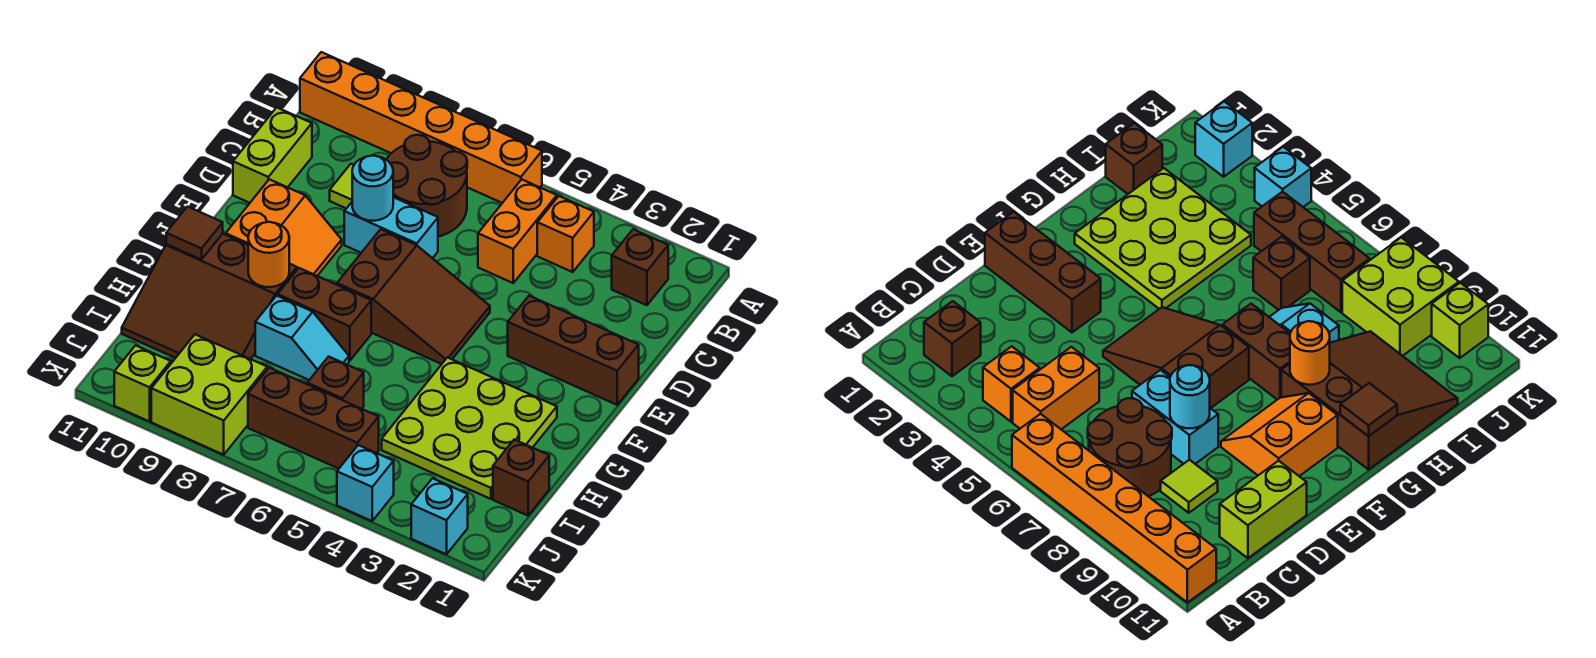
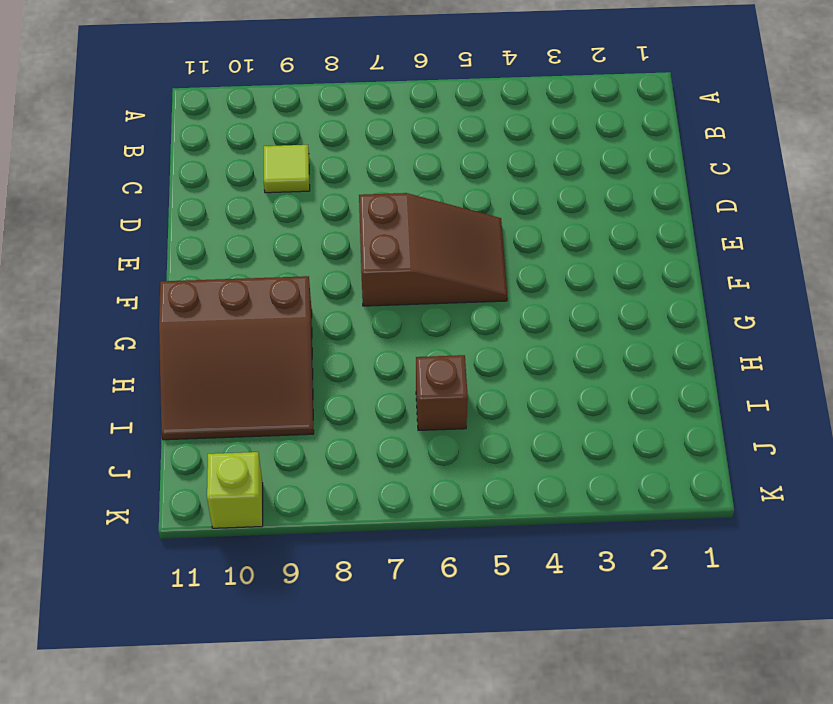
none -> orange 1x6 brick [300,52,542,203]
none -> brown 1x1 brick [612,229,668,305]
none -> orange 1x1 brick [537,196,594,272]

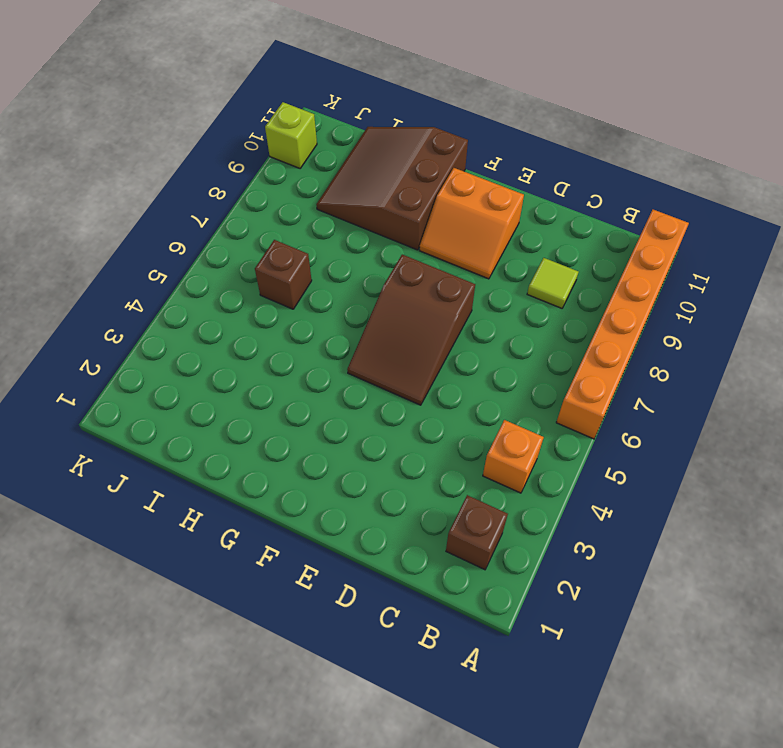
none -> orange 1x2 brick [478,179,557,283]
none -> brown 2x2 round brick [386,135,467,237]
none -> lime 1x2 brick [233,107,312,203]

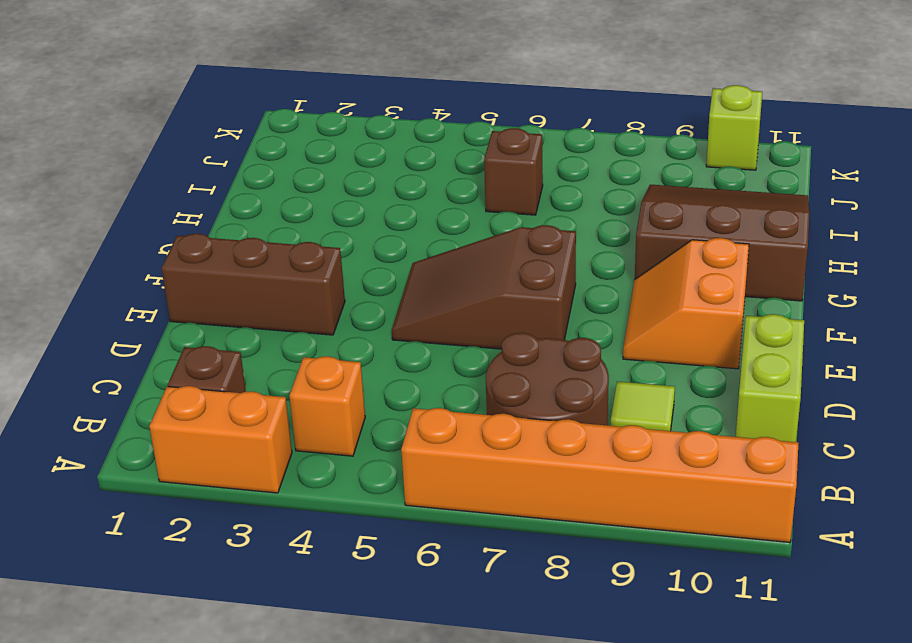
orange 1x2 brick [149,386,292,493] -> orange 1x2 brick turned to [478,179,557,283]
none -> cyan 1x2 brick [344,197,438,258]
none -> lime 3x3 plate [382,357,557,499]
none -> brown 1x2 brick [278,268,371,361]

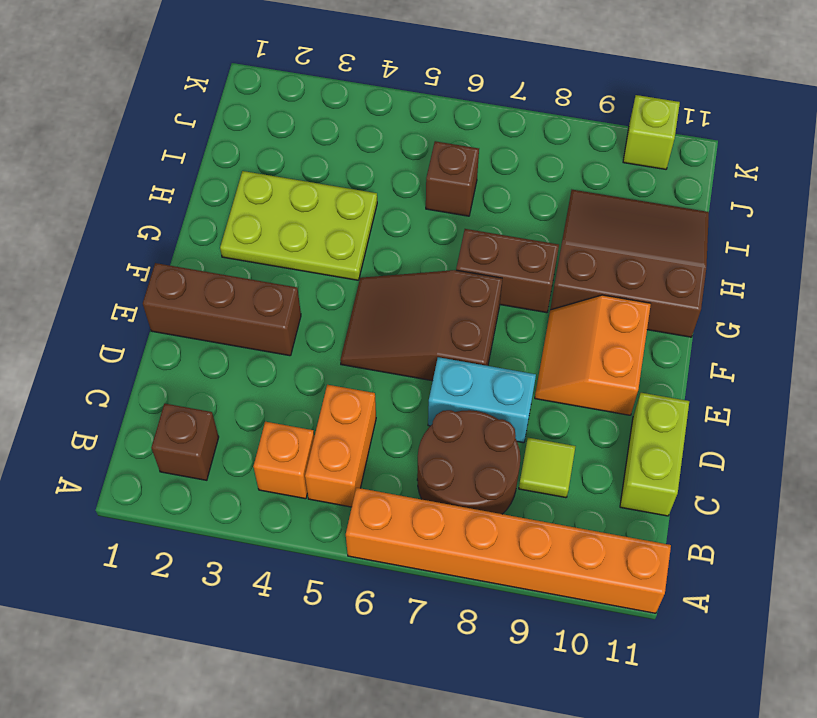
lime 2x3 plate [220,171,377,280] -> lime 3x3 plate [382,357,557,499]
none -> cyan 1x2 slope [255,296,349,380]
none -> brown 1x1 brick [493,440,549,516]
none -> brown 1x3 brick [248,368,379,469]

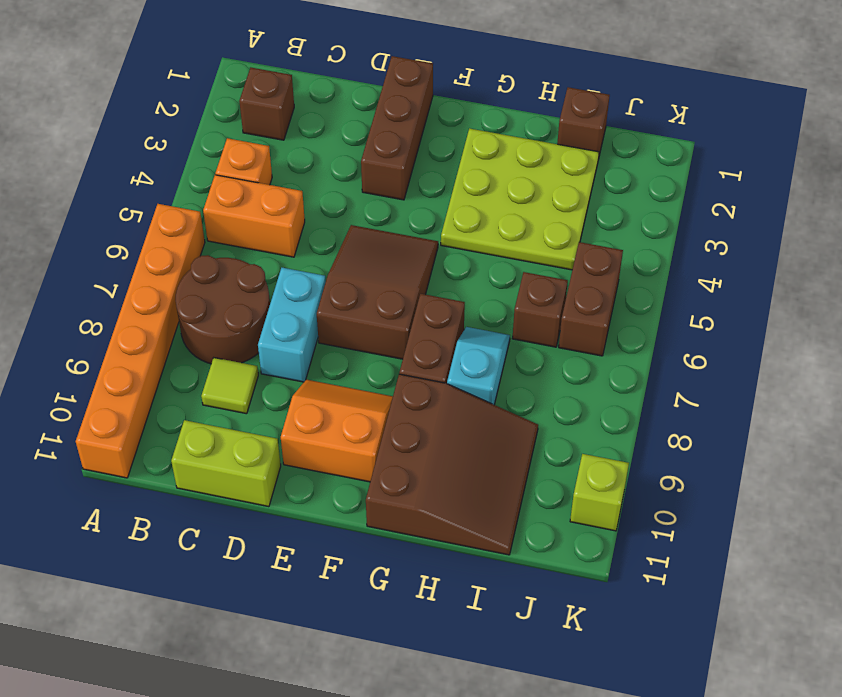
brown 1x2 brick [559,242,623,356] -> brown 1x3 brick [248,368,379,469]
none -> lime 2x2 brick [151,334,267,455]
none -> cyan 1x1 brick [411,478,468,554]
none -> cyan 1x1 brick [337,445,394,521]

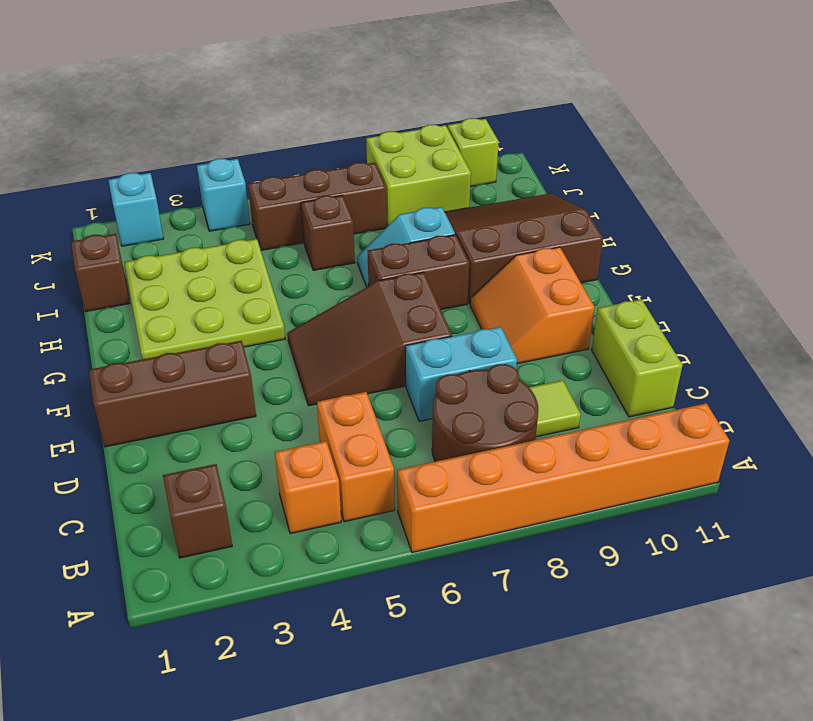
none -> cyan 1x1 round brick [352,155,393,221]
none -> orange 1x1 round brick [248,222,289,287]
none -> brown 1x1 tile [166,207,223,260]

